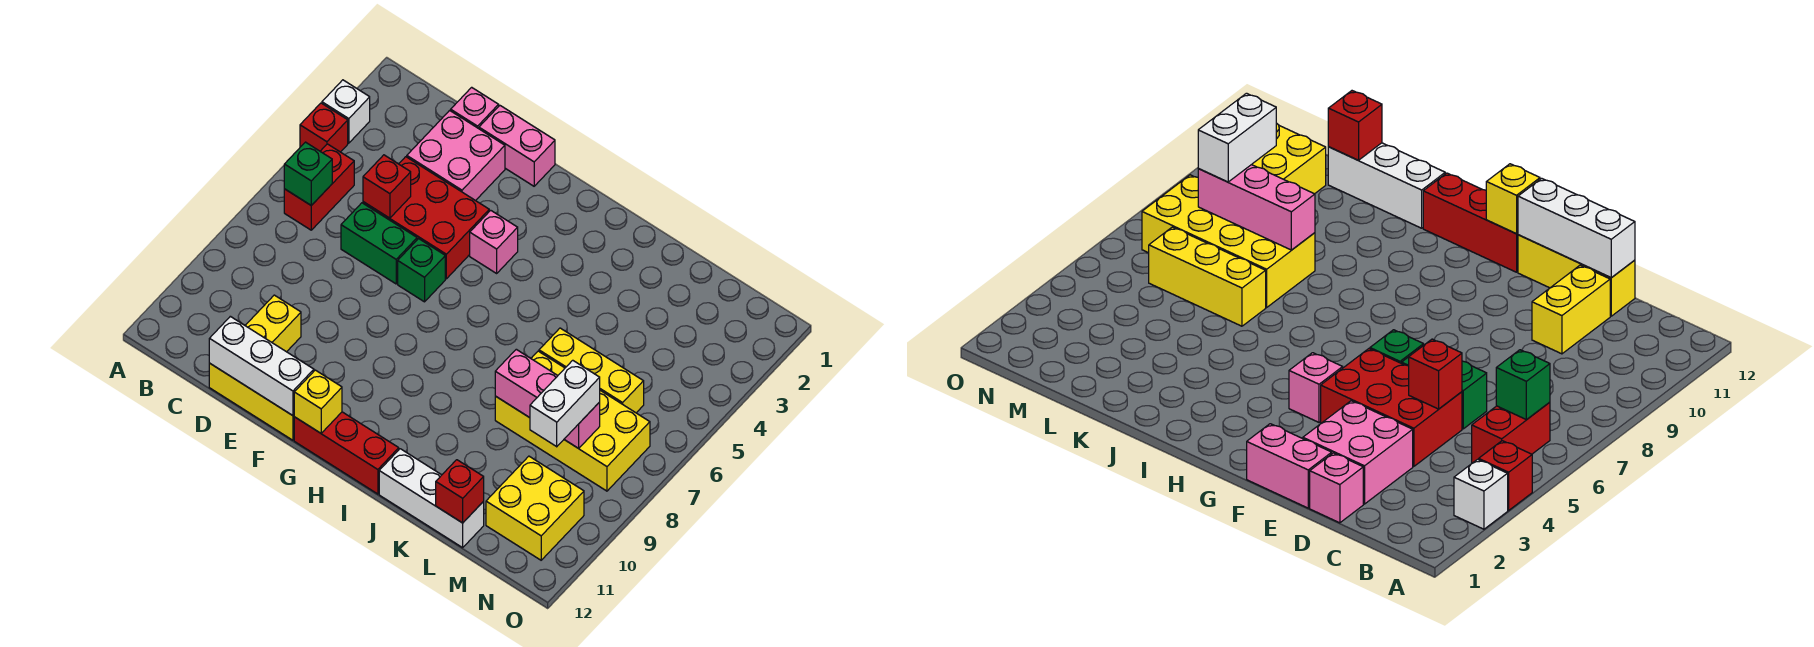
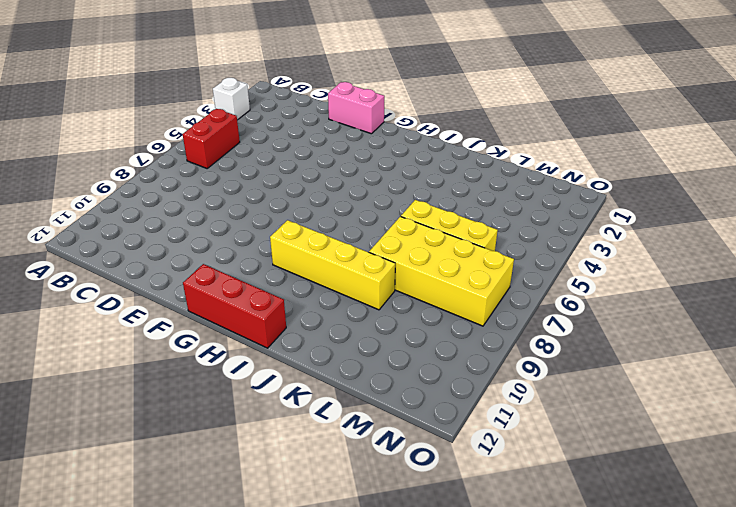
yellow 1x4 brick [270,220,395,310] -> none
none -> red 1x1 brick [300,103,348,152]
none -> pink 1x1 brick [451,87,499,129]
none -> pink 2x2 brick [407,110,505,201]

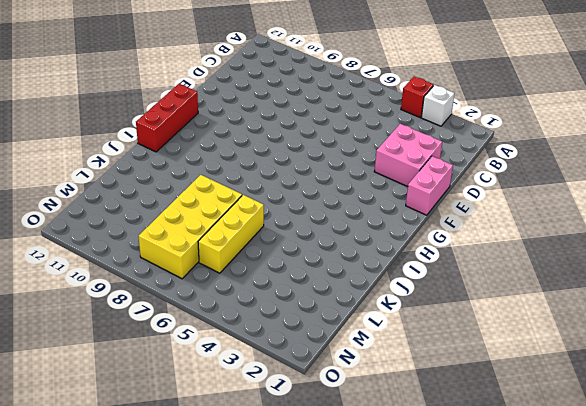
none -> red 1x2 brick [284,144,354,230]
none -> pink 1x1 brick [451,87,499,129]
none -> red 2x3 brick [363,157,489,279]

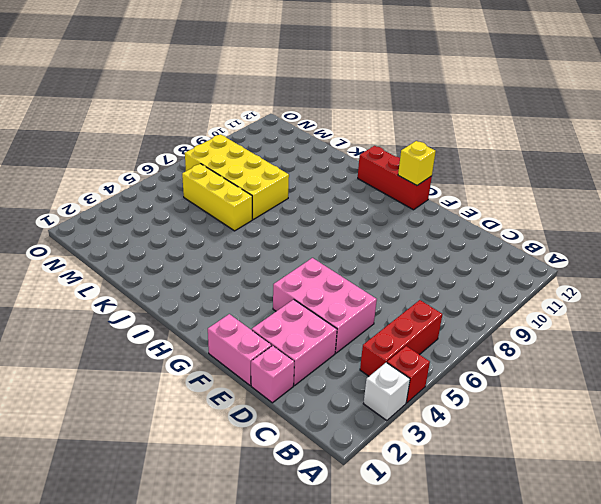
red 1x3 brick [360,300,443,376] -> red 1x2 brick [284,144,354,230]
pink 2x3 brick [273,258,377,353] -> red 2x3 brick [363,157,489,279]
none -> green 1x2 brick [341,203,417,284]
none -> yellow 1x2 brick [245,295,301,352]
none -> yellow 1x3 brick [209,363,294,440]

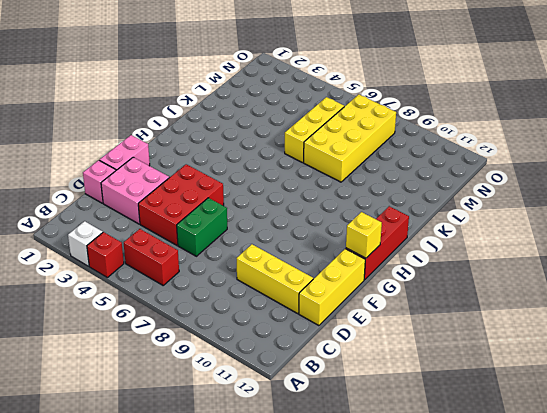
yellow 1x3 brick [236,244,313,313] -> yellow 1x2 brick [245,295,301,352]
none -> green 1x1 brick [398,239,445,302]
none -> pink 1x1 brick [470,210,518,273]
none -> white 1x3 brick [379,449,484,548]

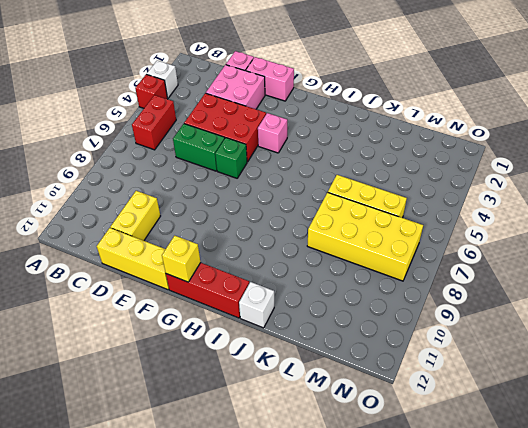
white 1x1 brick [239,282,274,328] -> white 1x3 brick [379,449,484,548]
none -> yellow 2x2 brick [486,456,584,560]
none -> green 1x1 brick [284,142,332,206]
none -> red 1x1 brick [363,155,411,218]

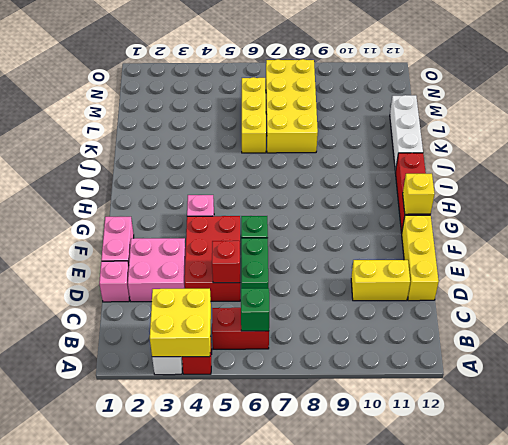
yellow 2x2 brick [150,289,211,357] -> yellow 2x2 brick moved to [486,456,584,560]
none -> white 1x3 brick [209,316,314,416]
none -> pink 1x3 brick [495,349,600,448]
none -> red 1x1 brick [436,460,484,523]

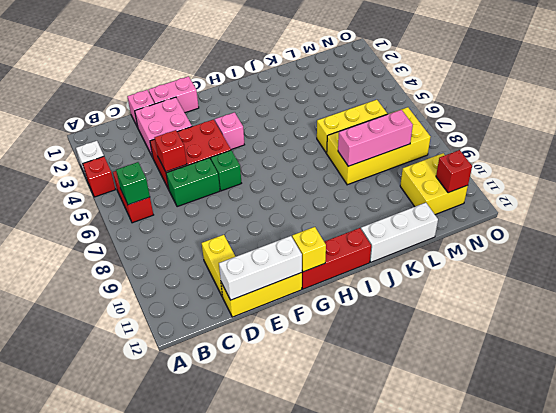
red 1x1 brick [436,150,472,193] -> red 1x1 brick moved to [436,460,484,523]
none -> white 1x2 brick [530,360,600,447]

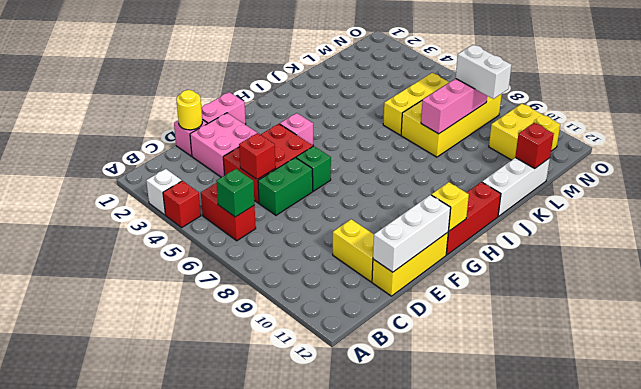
yellow 1x1 round brick [176,90,202,130] -> none

